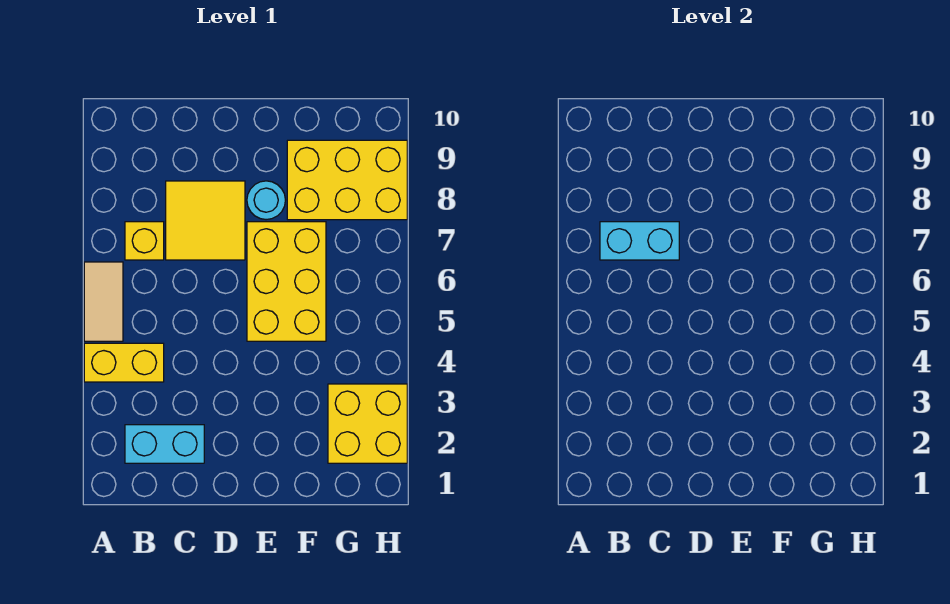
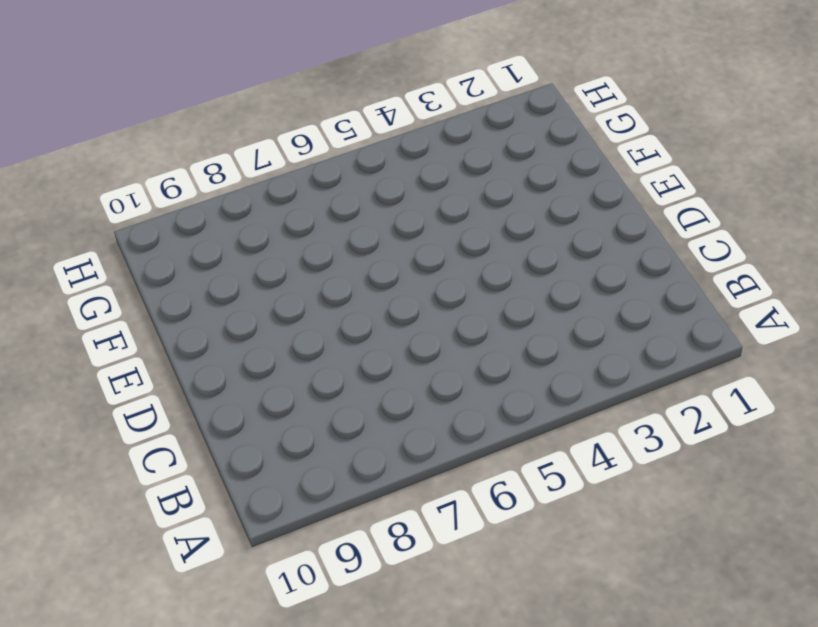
none -> yellow 1x2 brick [84,343,164,382]
none -> tan 1x2 tile [84,262,123,341]

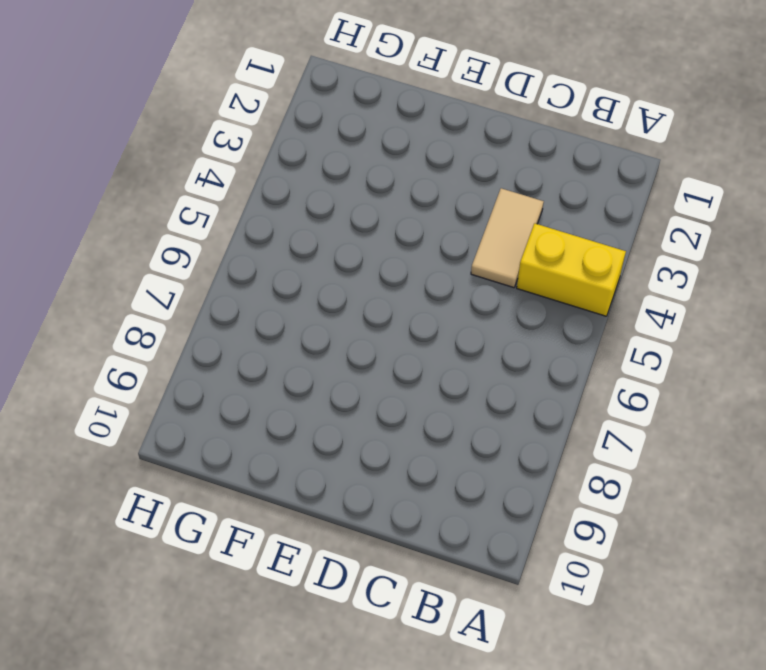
tan 1x2 tile [471,188,544,288] -> tan 1x2 tile moved to [84,262,123,341]
none -> cyan 1x2 brick [125,425,204,463]
none -> yellow 1x1 brick [125,222,164,260]

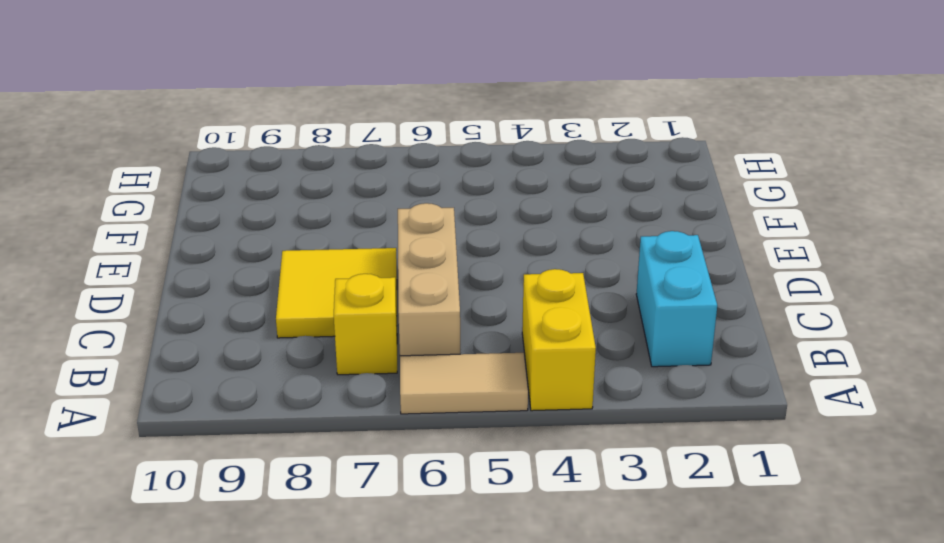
tan 1x3 brick [398,203,460,356] -> none
none -> yellow 2x3 brick [247,222,326,341]
none -> cyan 1x1 round brick [247,181,285,220]

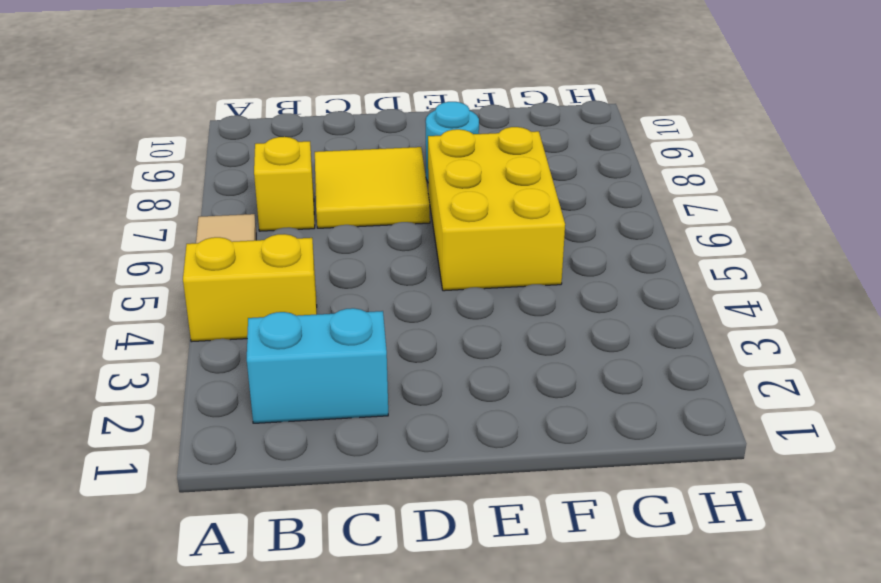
none -> yellow 2x3 brick [287,140,407,220]
none -> yellow 2x2 brick [328,384,407,463]

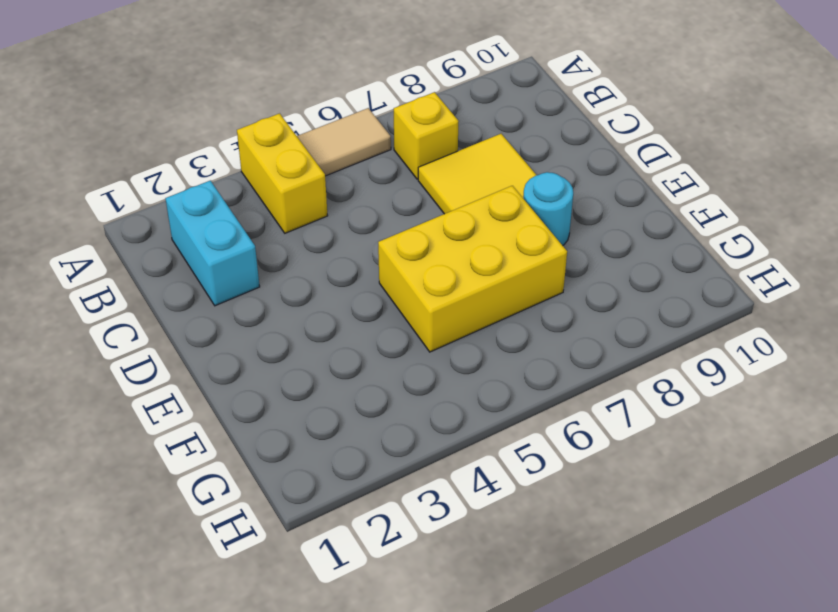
none -> yellow 2x3 brick [287,140,407,220]
none -> yellow 2x2 brick [328,384,407,463]

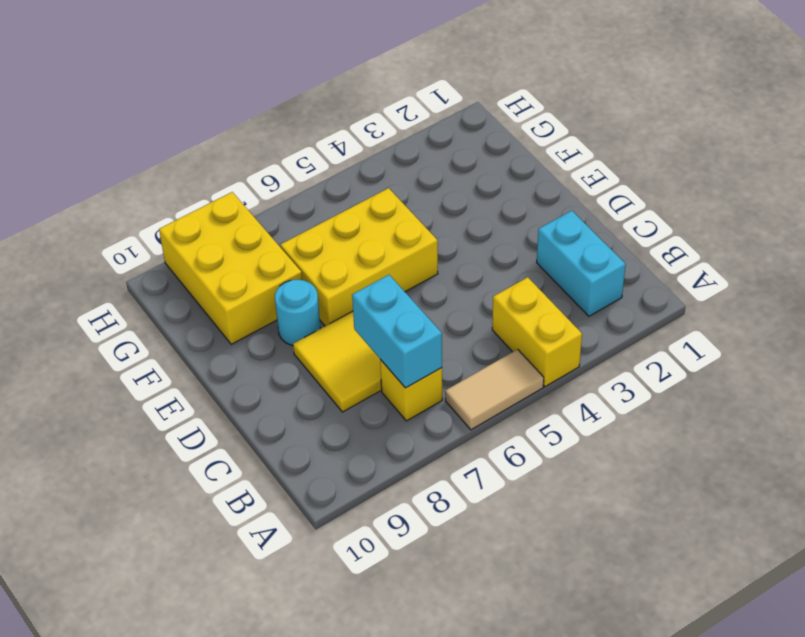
none -> yellow 2x2 brick [328,384,407,463]

